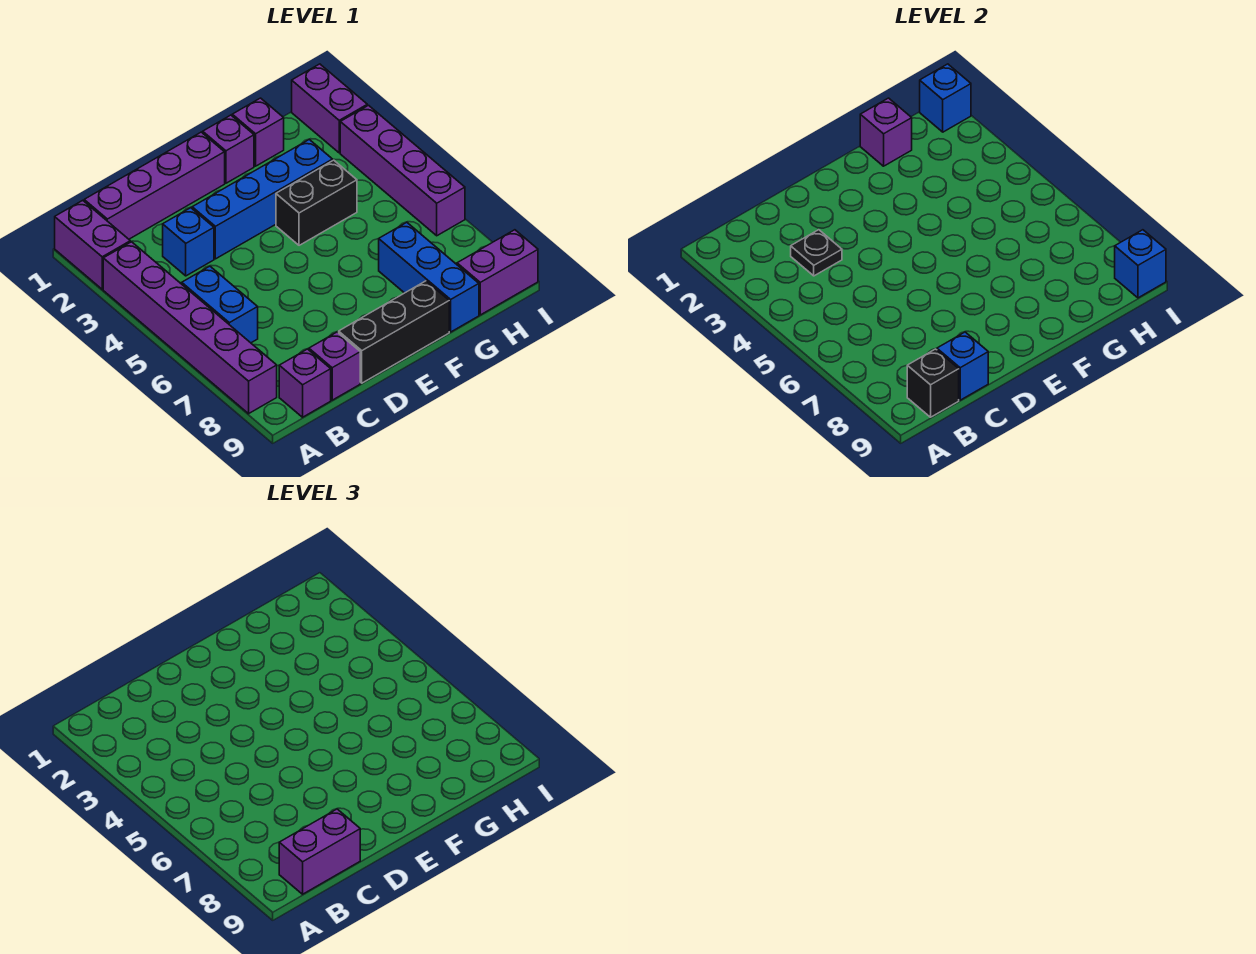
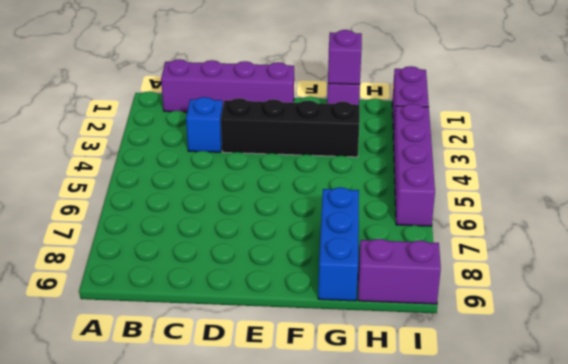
black 1x4 brick [221,98,360,157] -> blue 1x4 brick [192,140,333,259]
none -> purple 1x2 brick [55,200,130,289]
none -> purple 1x6 brick [103,242,277,414]
none -> blue 1x2 brick [182,266,258,343]

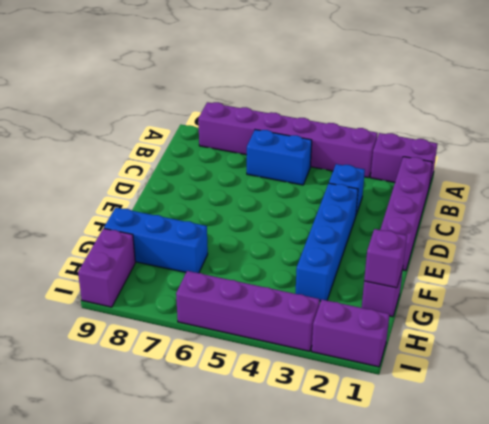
none -> purple 1x1 brick [279,349,331,417]
none -> purple 1x1 brick [309,332,360,400]
none -> black 1x3 brick [339,281,449,383]

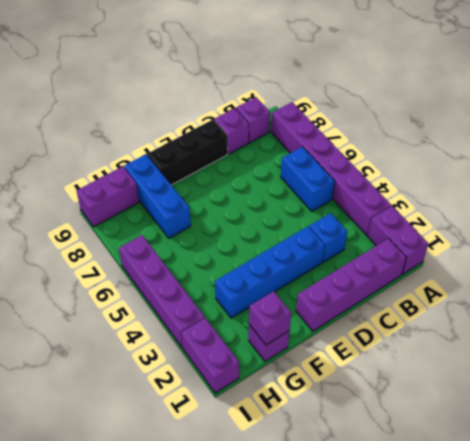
none -> purple 1x1 brick [203,115,254,183]
none -> black 1x2 brick [276,160,357,245]
none -> black 1x1 brick [907,349,959,417]

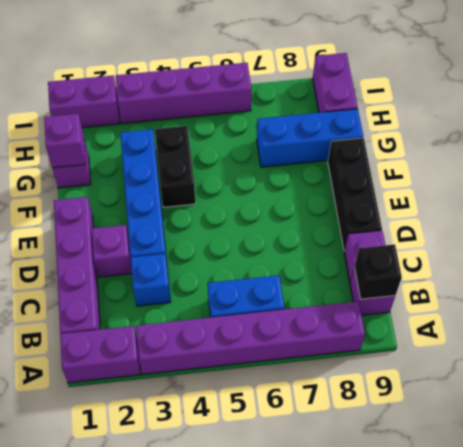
purple 1x1 brick [92,225,132,277] -> purple 1x1 brick moved to [203,115,254,183]
none -> black 1x1 plate [791,230,842,276]
none -> blue 1x1 brick [937,332,988,400]
none -> blue 1x1 brick [920,64,971,132]

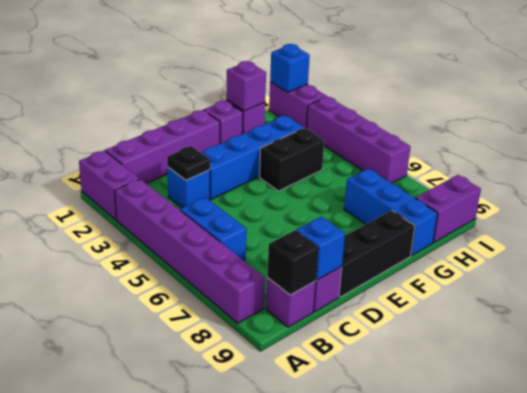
none -> blue 1x1 brick [1115,230,1166,298]
none -> purple 1x2 brick [279,809,360,894]

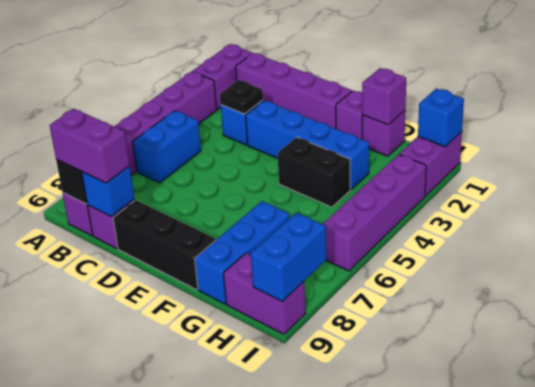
blue 1x2 brick [251,213,327,302] -> blue 1x1 brick [1115,230,1166,298]

